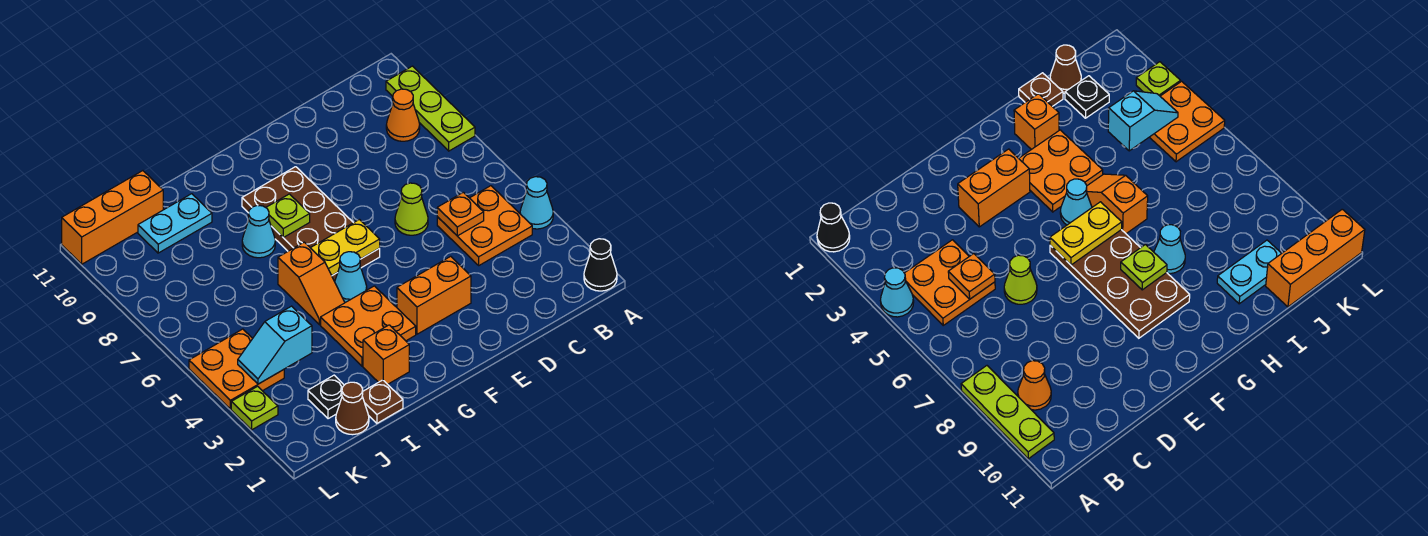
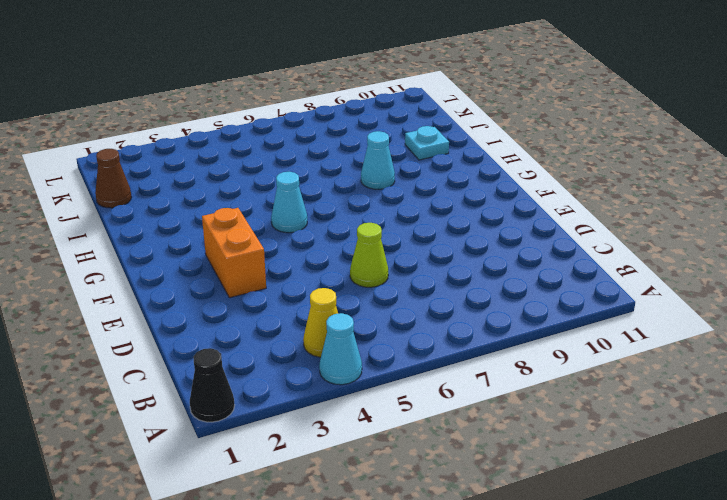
yellow 1x1 cone [303,288,338,357] -> orange 2x2 plate [437,186,532,265]
cyan 1x1 plate [405,126,449,160] -> cyan 1x2 plate [138,194,212,253]
none -> lime 1x3 plate [386,66,475,151]
none -> orange 1x1 cone [386,89,420,141]
none -> brown 2x4 plate [242,167,380,281]

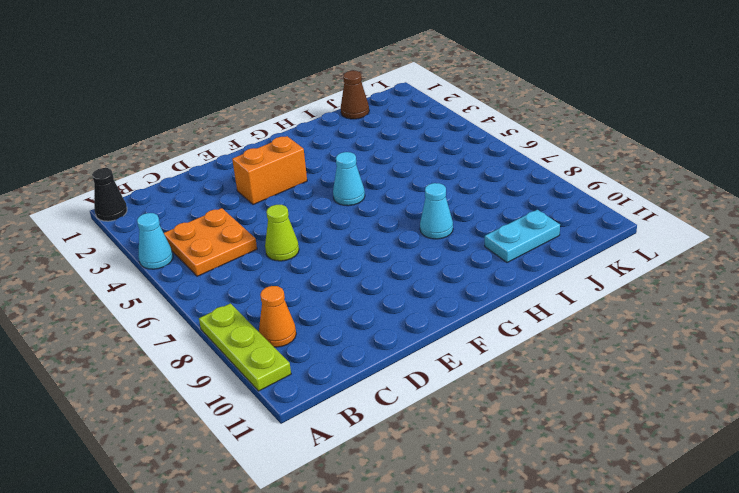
none -> brown 2x4 plate [242,167,380,281]
none -> orange 2x2 plate [321,286,416,366]
none -> orange 1x1 brick [363,325,409,384]

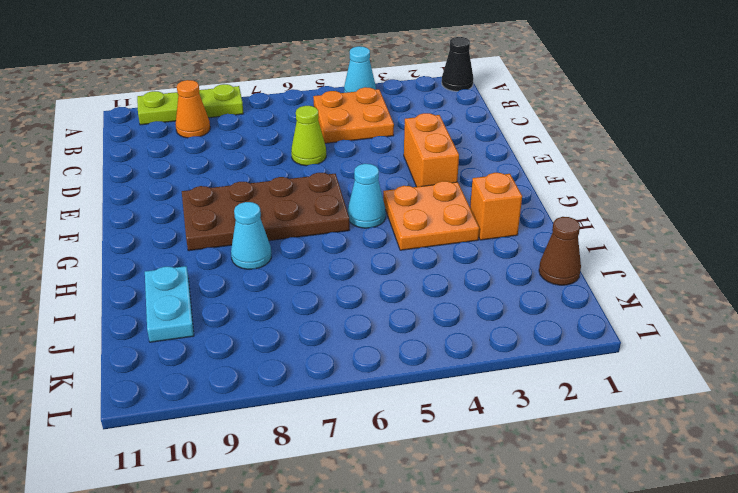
none -> orange 1x2 slope [278,242,345,325]
none -> brown 1x1 plate [362,380,403,423]
none -> black 1x1 plate [308,375,344,419]

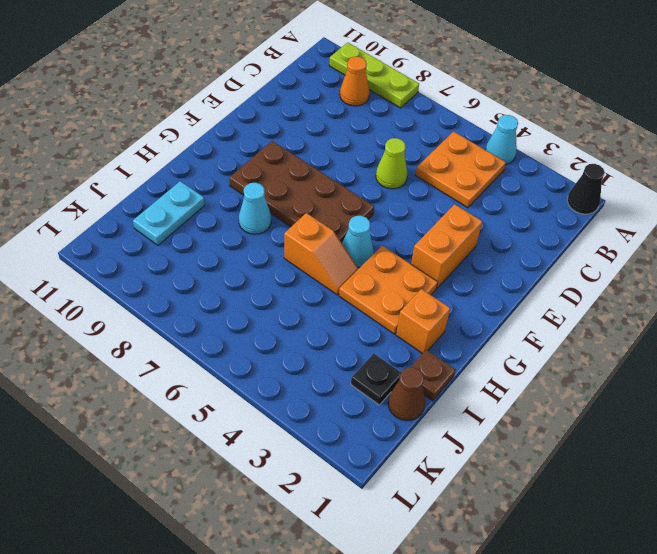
none -> orange 1x3 brick [62,171,163,264]
none -> orange 2x2 plate [189,329,284,409]
none -> lime 1x1 plate [231,386,278,430]

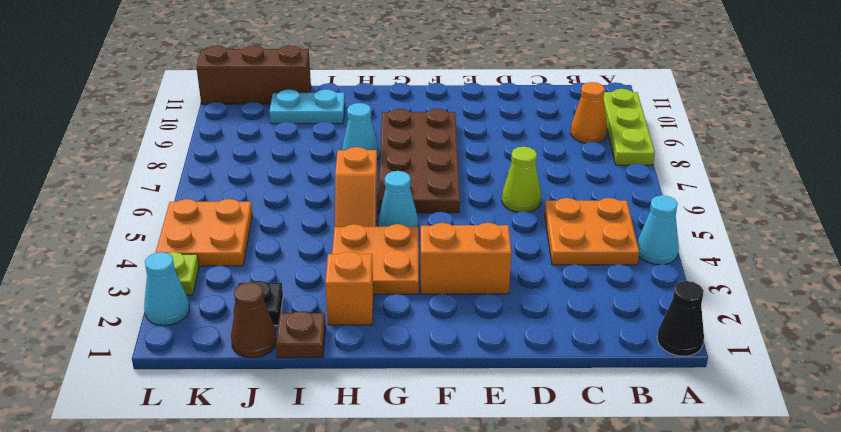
brown 1x3 brick [196,45,311,104] -> orange 1x3 brick [62,171,163,264]
cyan 1x1 cone [144,252,189,325] -> none
none -> orange 1x1 plate [437,192,484,236]
none -> yellow 1x2 plate [311,220,380,275]
none -> lime 1x1 plate [266,194,310,237]

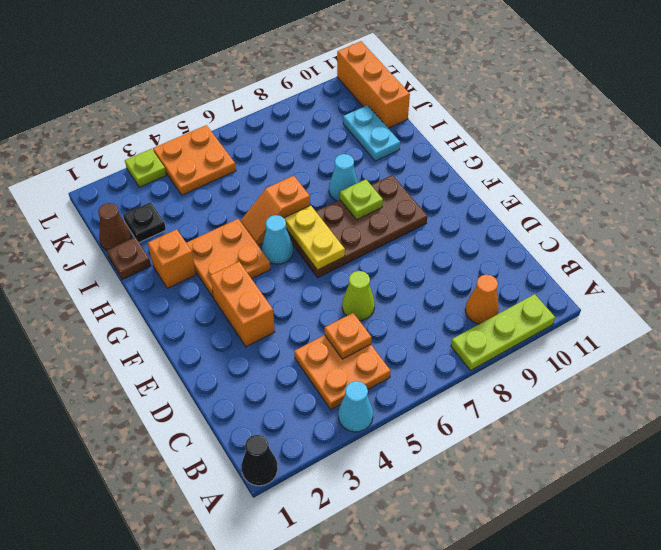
none -> cyan 1x2 slope [238,306,312,384]

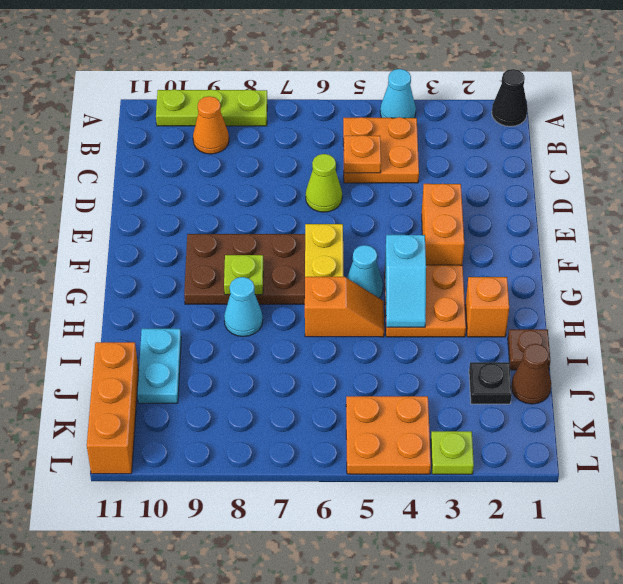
cyan 1x2 slope [385,235,426,327] -> cyan 1x2 slope moved to [238,306,312,384]

